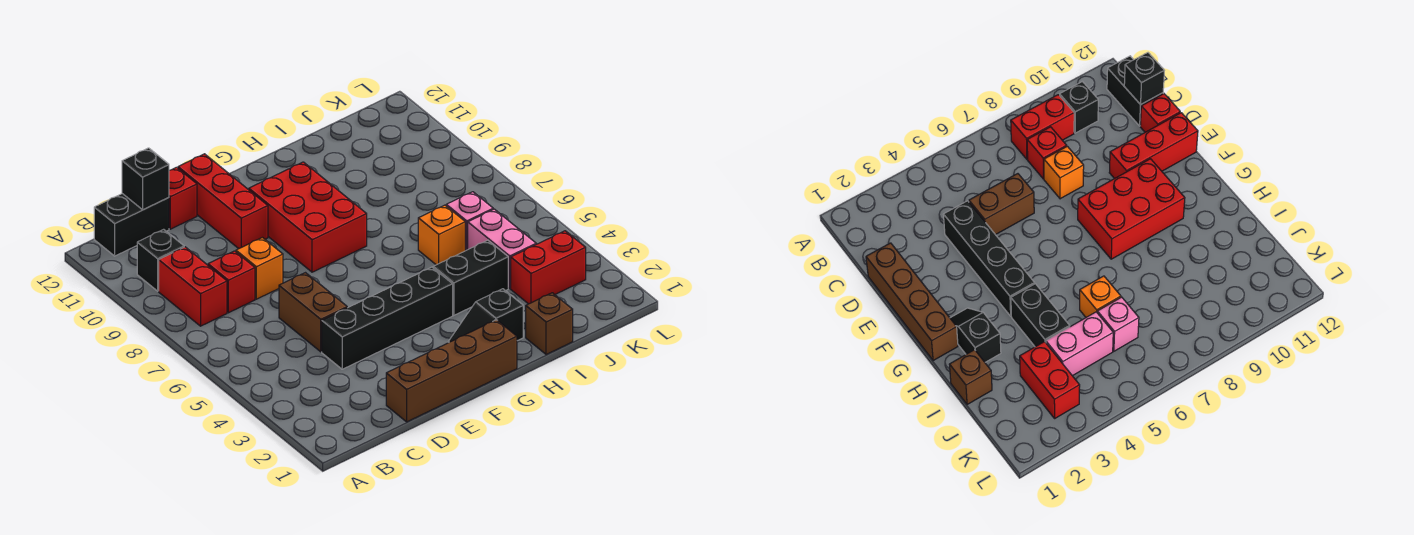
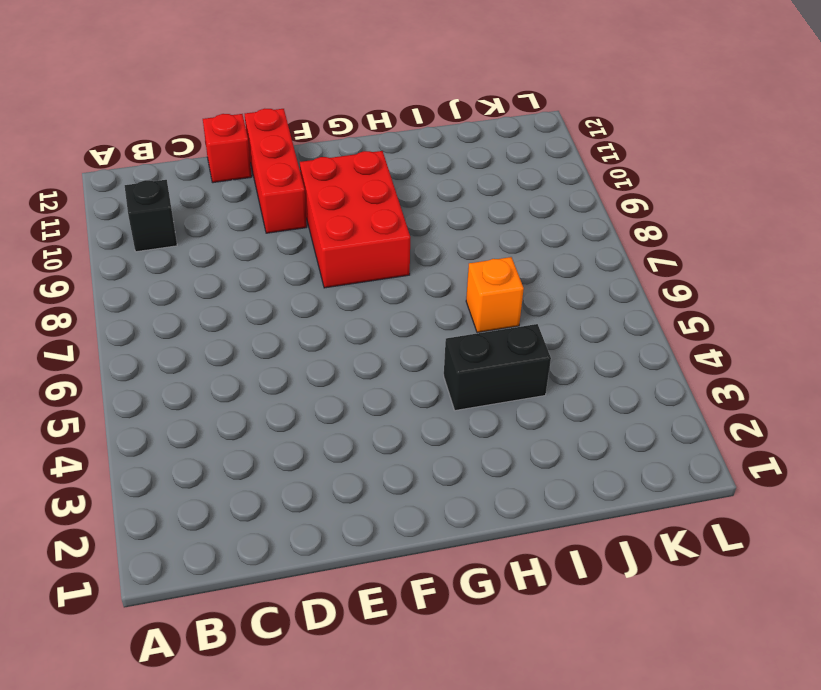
none -> red 1x2 brick [159,247,227,326]
none -> black 1x2 brick [94,194,169,256]
none -> red 1x1 brick [208,251,255,313]

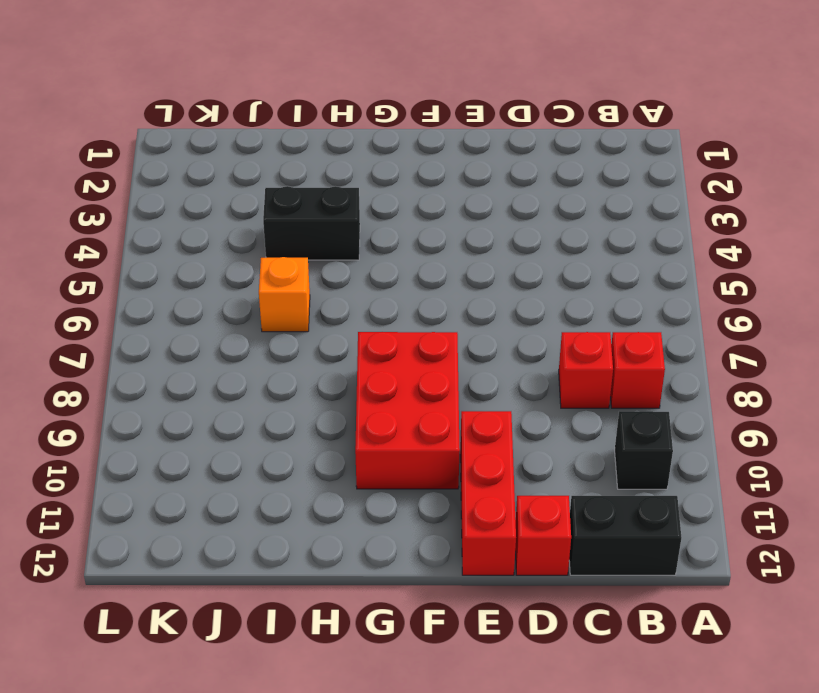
red 1x1 brick [610,332,665,408] -> red 1x2 brick [159,247,227,326]
none -> brown 1x4 brick [386,320,517,422]
none -> black 1x4 brick [322,267,453,369]
none -> brown 1x2 brick [279,273,347,352]

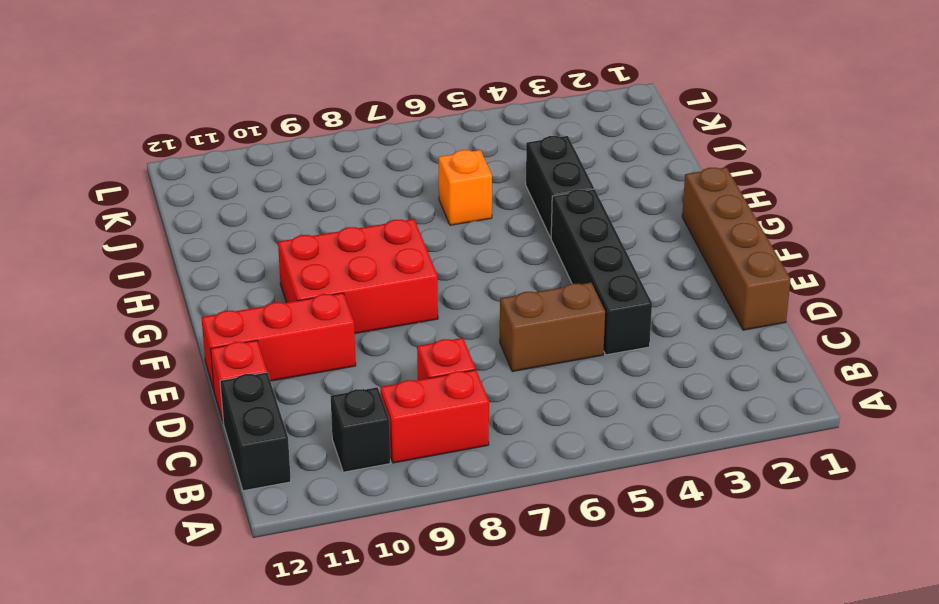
none -> orange 1x1 brick [236,238,283,299]
none -> black 1x2 slope [448,289,523,343]
none -> brown 1x1 brick [526,293,573,355]

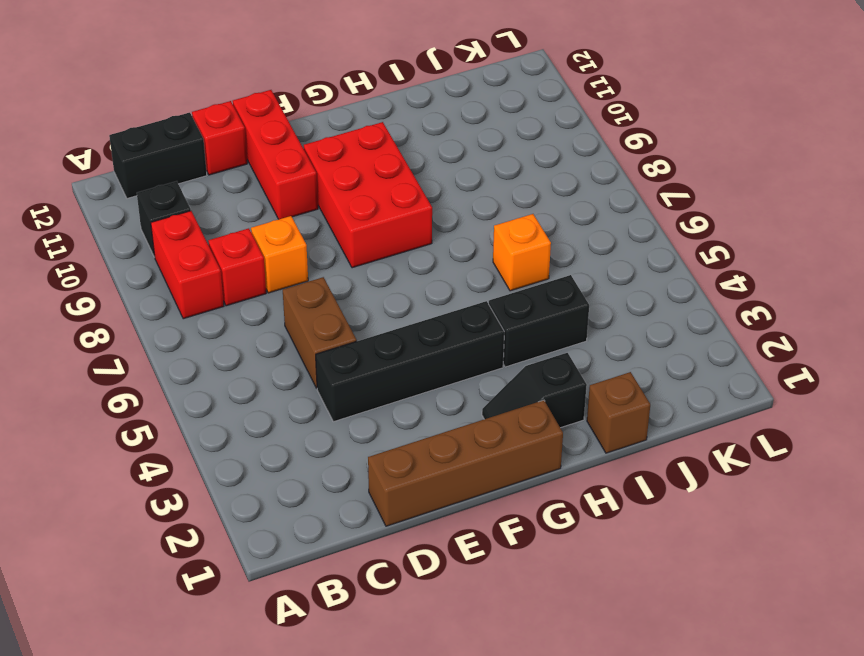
none -> red 1x2 brick [511,231,586,304]
none -> pink 1x2 brick [468,209,536,288]
none -> pink 1x1 brick [446,192,493,251]

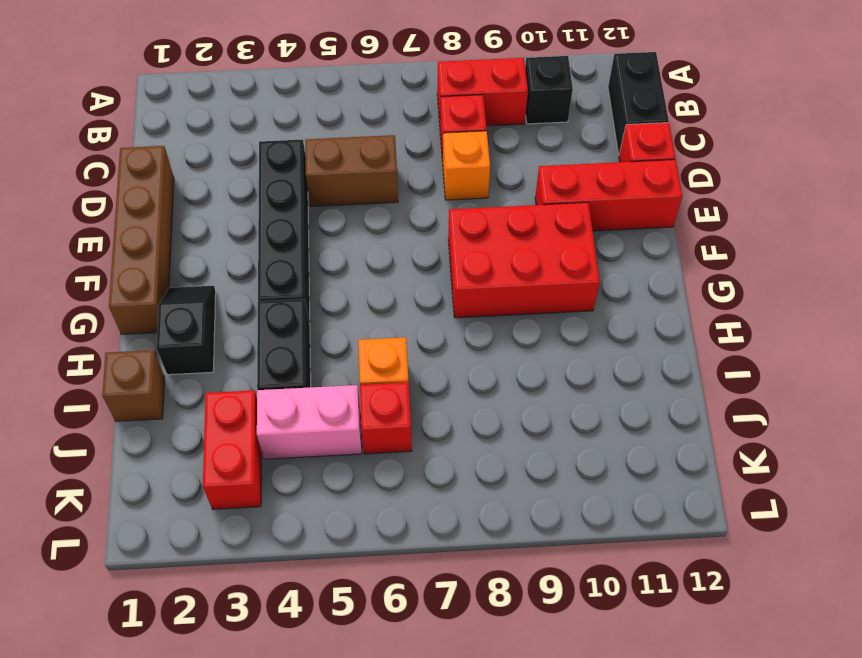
red 1x1 brick [360,382,412,454] -> pink 1x1 brick [446,192,493,251]
none -> black 1x1 brick [122,148,169,210]

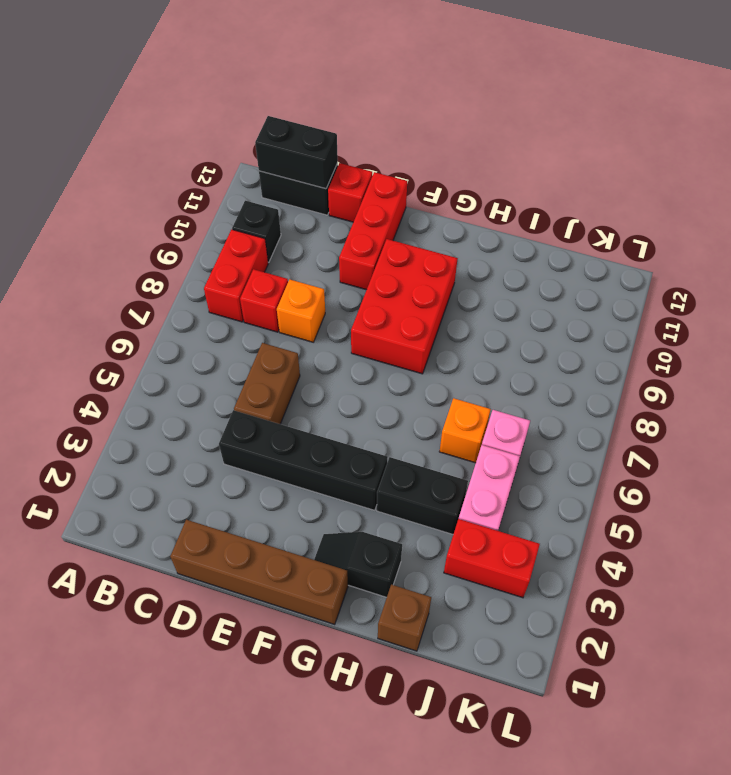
black 1x2 brick [255,116,338,189] -> black 1x1 brick [122,148,169,210]

